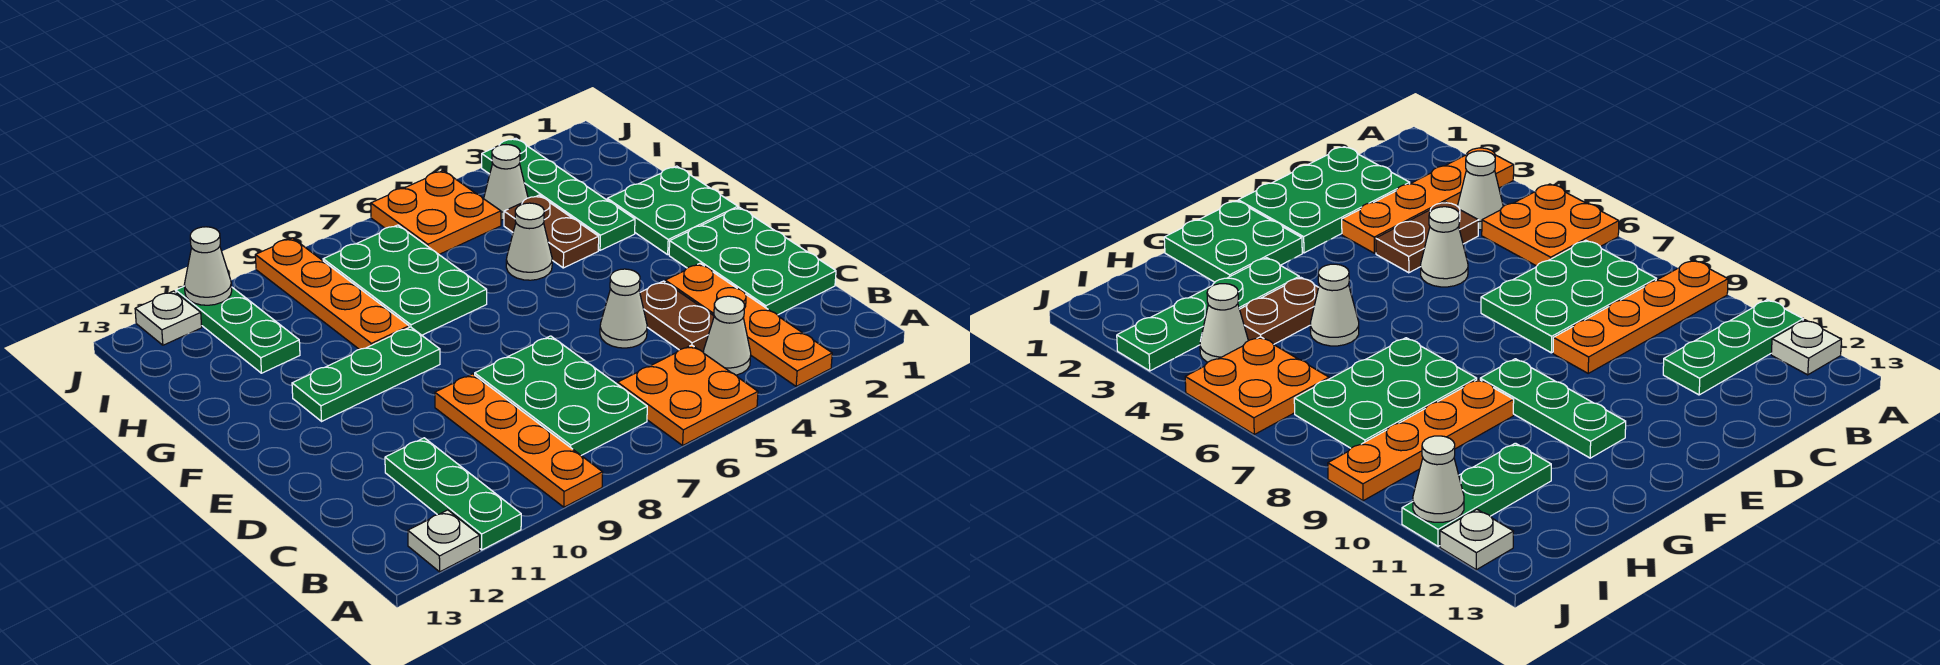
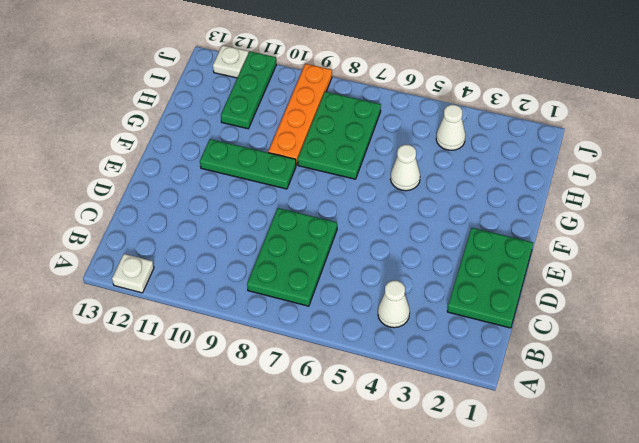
none -> orange 1x4 plate [665,263,832,386]
none -> orange 2x2 plate [618,345,758,445]
none -> orange 1x4 plate [435,374,603,507]

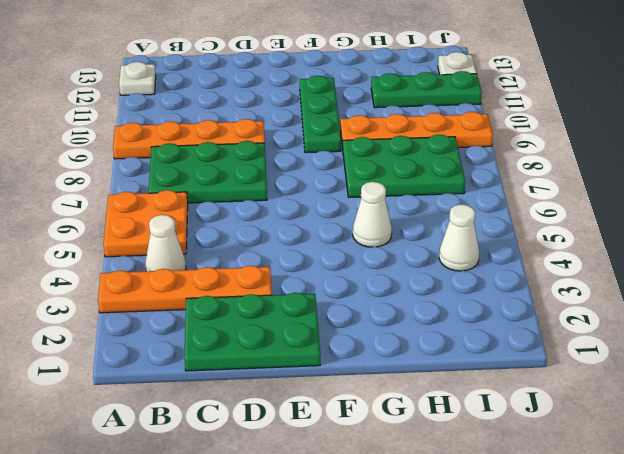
none -> green 1x3 plate [385,438,521,550]
none -> brown 1x2 plate [640,281,714,352]
none -> white 1x1 cone [600,269,647,348]

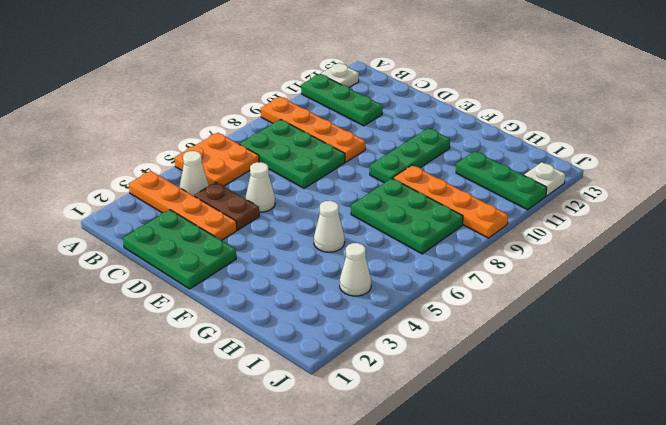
none -> green 2x2 plate [607,166,738,255]
none -> green 1x4 plate [482,138,635,250]
none -> brown 1x2 plate [504,195,599,268]

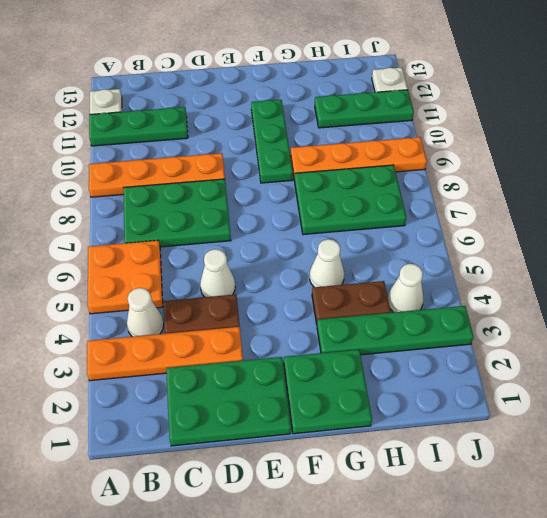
none -> orange 2x2 plate [371,171,501,254]
none -> white 1x1 cone [184,227,232,305]

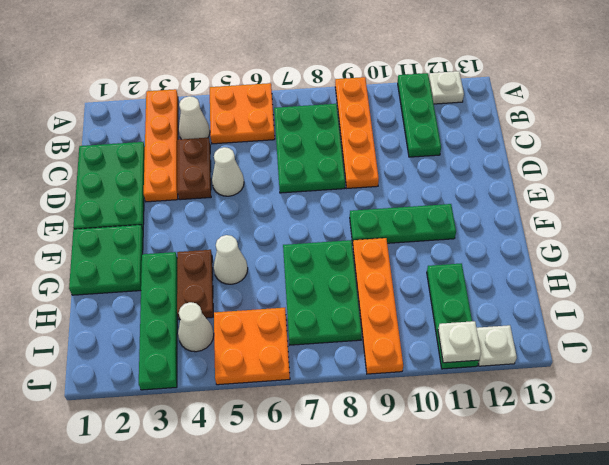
white 1x1 plate [438,321,481,363] -> white 1x1 cone [184,227,232,305]

